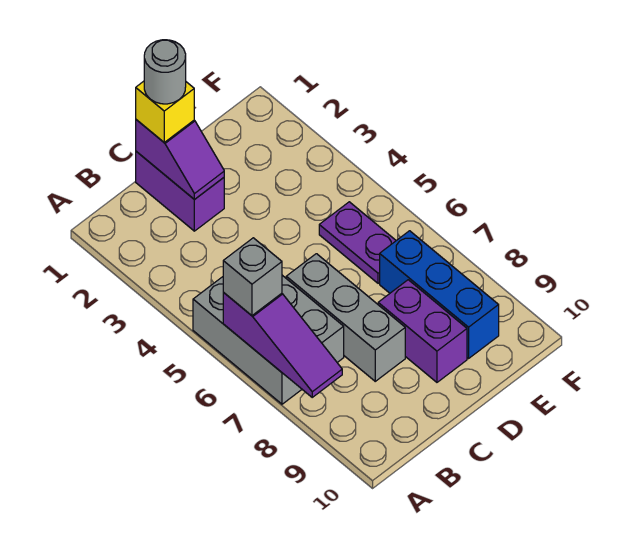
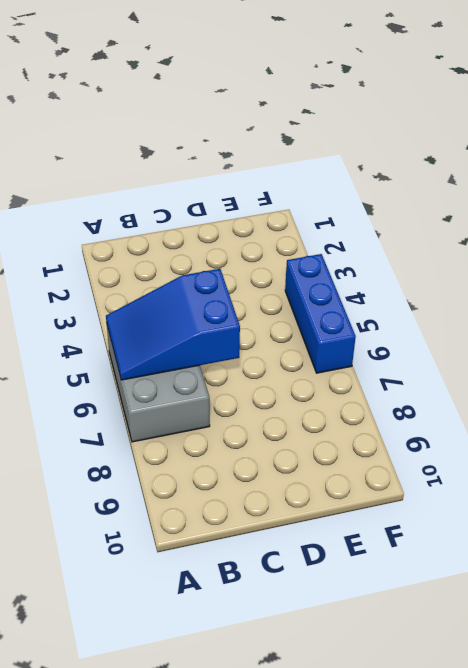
blue 2x3 slope [106,269,240,380] -> purple 1x3 slope [223,293,342,397]
blue 1x3 brick [285,254,356,373] -> blue 1x3 brick moved to [380,231,499,359]
none -> purple 1x2 brick [136,151,224,231]
none -> grey 1x3 brick [286,254,405,381]

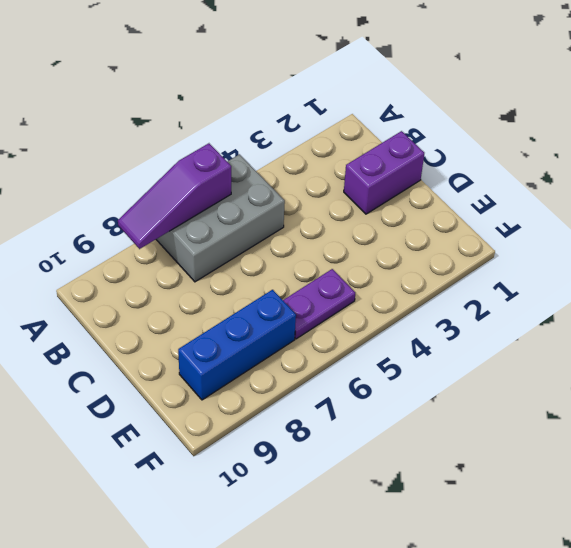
none -> grey 1x3 brick [286,254,405,381]
none -> purple 1x2 brick [378,280,467,382]

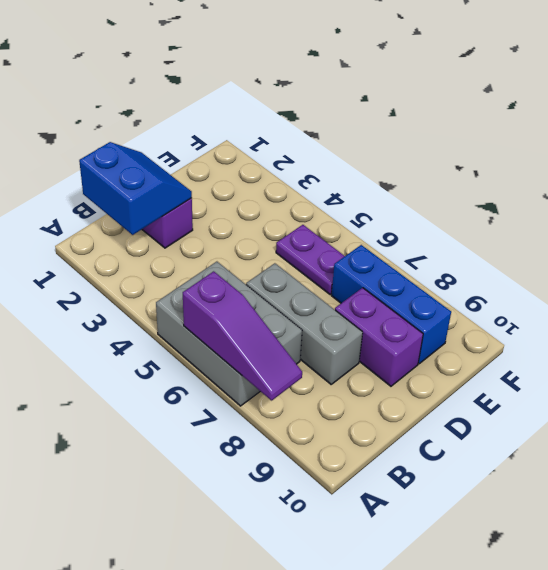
blue 2x2 slope [79,142,192,235] -> purple 1x2 slope [136,120,224,200]
none -> grey 1x1 brick [223,238,282,316]
none -> yellow 1x1 brick [136,81,194,142]

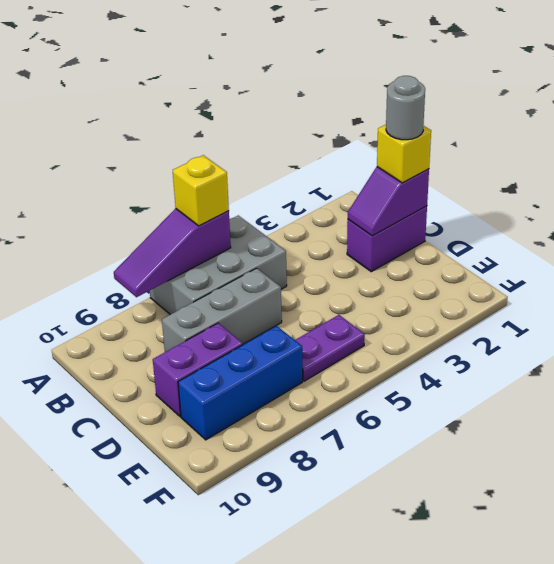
yellow 1x1 brick [173,155,229,226] -> grey 1x1 brick [223,238,282,316]

